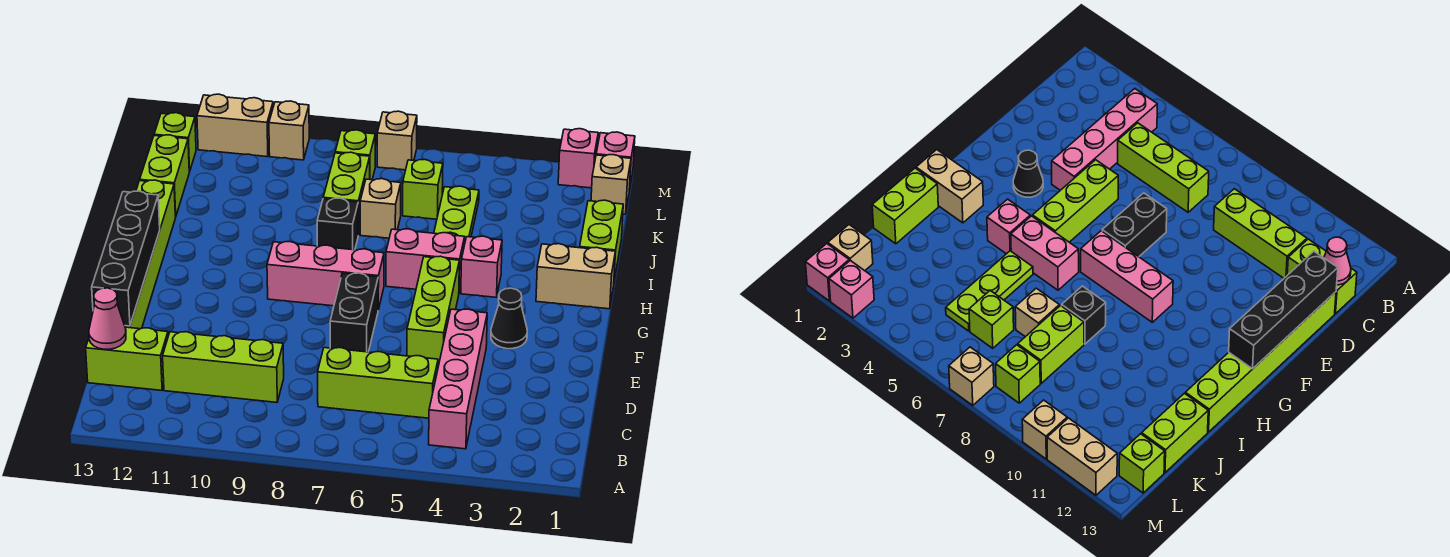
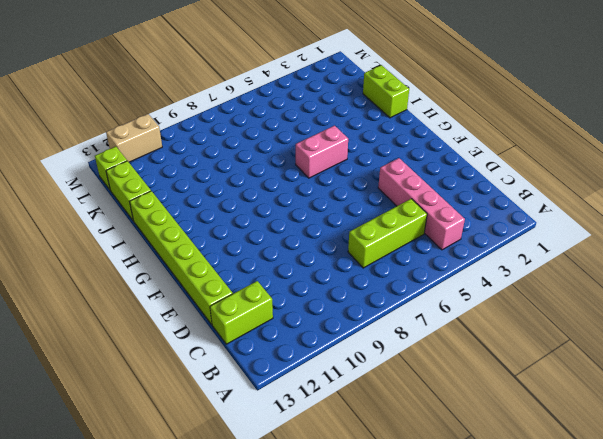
none -> lime 1x3 brick [163,332,284,402]
none -> lime 1x3 brick [407,256,459,366]
none -> black 1x2 brick [330,273,378,352]

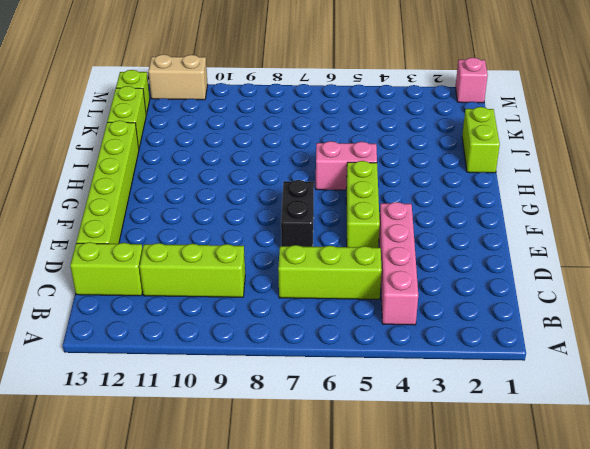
none -> black 1x1 cone [491,288,527,349]
none -> pink 1x3 brick [267,241,384,310]
none -> tan 1x2 brick [536,244,615,309]

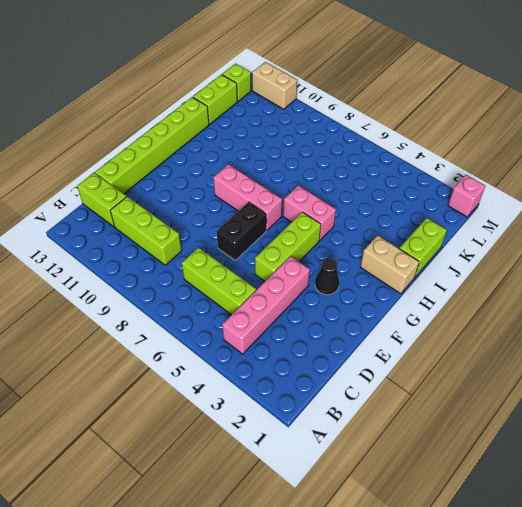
none -> pink 1x1 brick [461,236,502,297]
none -> lime 1x3 plate [434,186,479,245]
none -> black 1x1 brick [317,198,358,250]

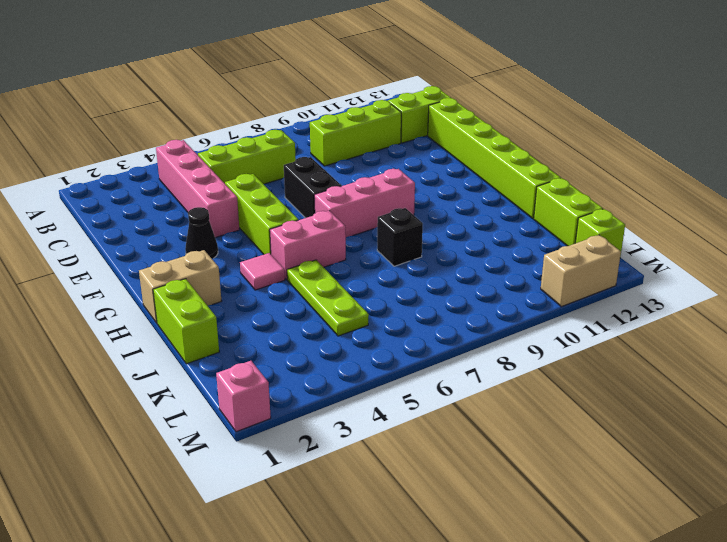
pink 1x1 tile [240,253,285,290] -> pink 1x1 brick [461,236,502,297]
none -> tan 1x1 brick [360,179,401,238]
none -> lime 1x2 brick [323,152,370,235]
none -> lime 1x1 brick [403,159,443,219]

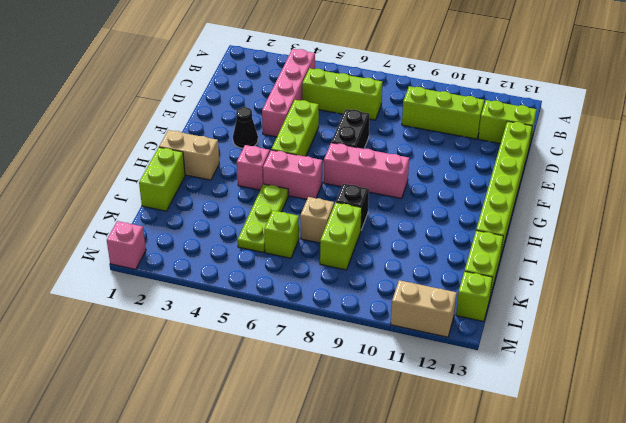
none -> tan 1x1 brick [591,155,631,214]
none -> lime 1x1 brick [335,130,375,180]
none -> pink 1x1 brick [558,129,598,188]

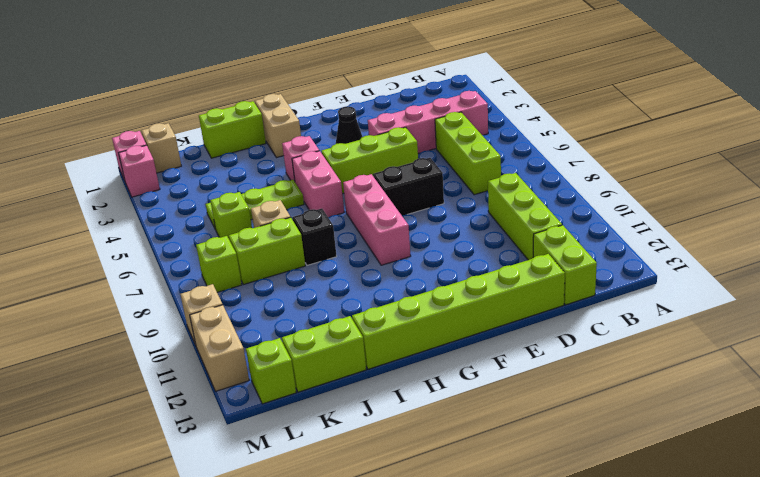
none -> tan 1x1 brick [377,111,417,170]
none -> pink 1x1 cone [89,288,126,349]
none -> black 1x4 brick [92,191,160,326]

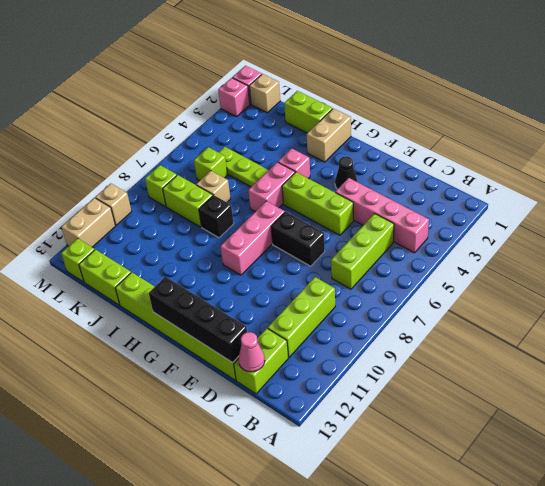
none -> tan 1x1 brick [377,111,417,170]

